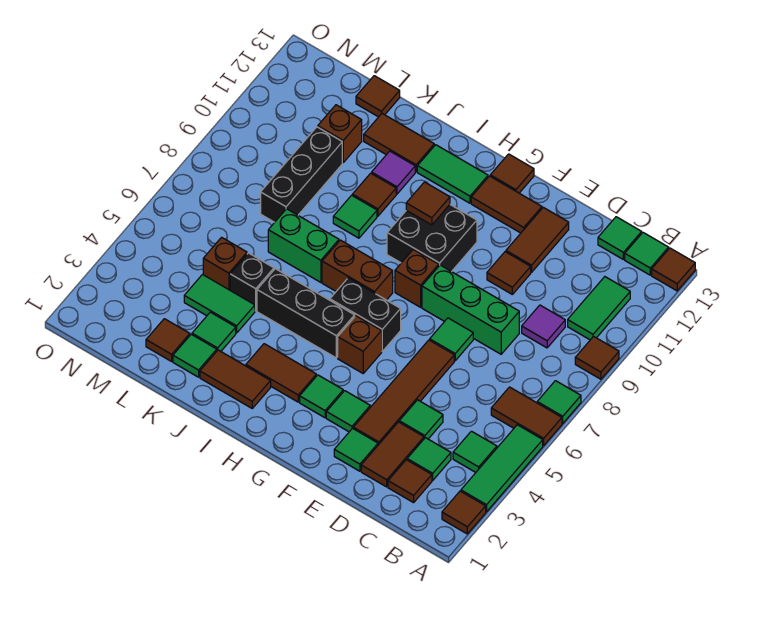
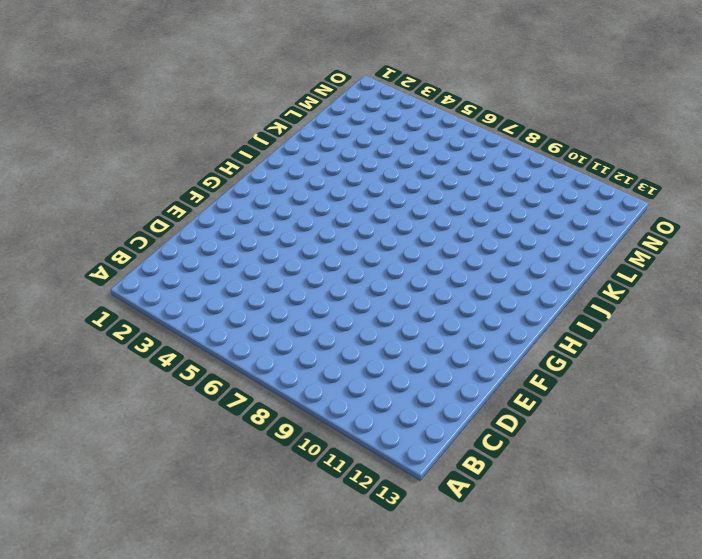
none -> brown 1x1 tile [442,491,486,534]
none -> green 1x3 tile [461,425,543,512]
none -> brown 1x2 tile [491,387,562,445]
none -> green 1x1 tile [537,381,581,423]

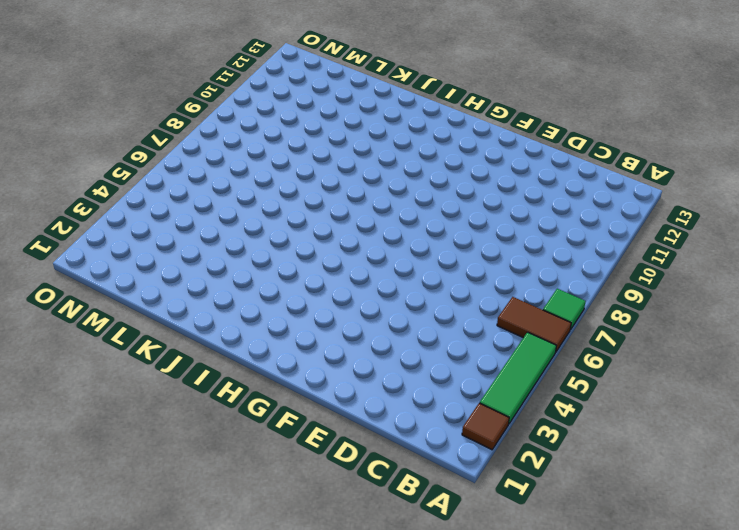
none -> brown 1x1 tile [575,336,619,379]
none -> brown 1x1 tile [652,248,695,291]
none -> green 1x1 tile [453,431,497,472]
none -> green 1x2 tile [568,277,630,340]

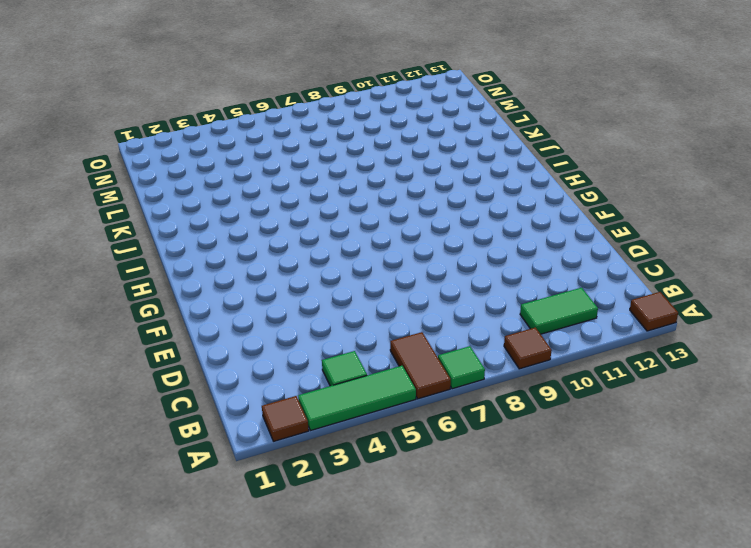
none -> green 1x1 tile [625,233,669,275]
none -> brown 1x1 tile [388,460,432,503]
none -> green 1x1 tile [407,438,451,480]
none -> purple 1x1 tile [522,305,565,348]

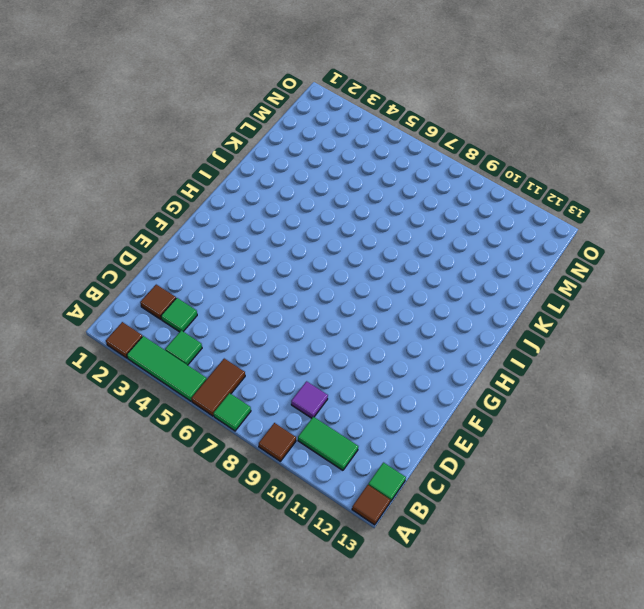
none -> green 1x1 tile [598,217,642,259]
none -> brown 1x2 tile [361,422,424,487]
none -> green 1x1 tile [399,400,443,439]
none -> green 1x3 brick [422,265,519,354]

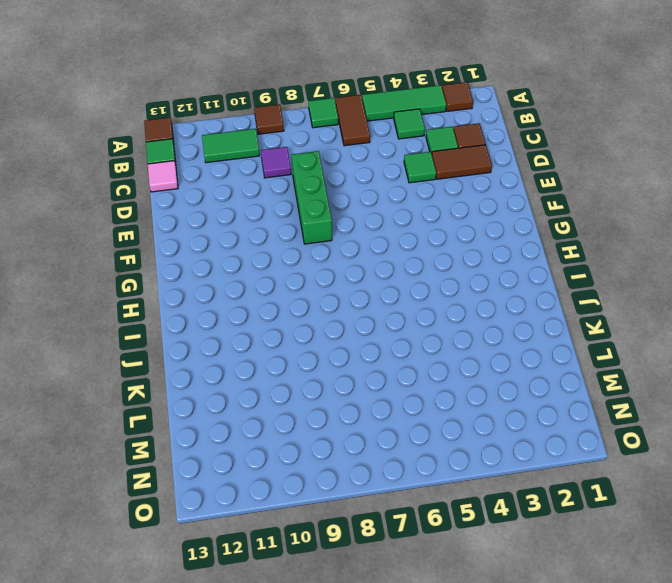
pink 1x1 tile [148,161,178,192] -> green 1x1 tile [598,217,642,259]
none -> green 1x1 tile [334,428,378,471]
none -> brown 1x4 tile [353,340,454,445]
none -> green 1x1 tile [430,318,473,361]
none -> brown 1x1 tile [487,252,531,294]

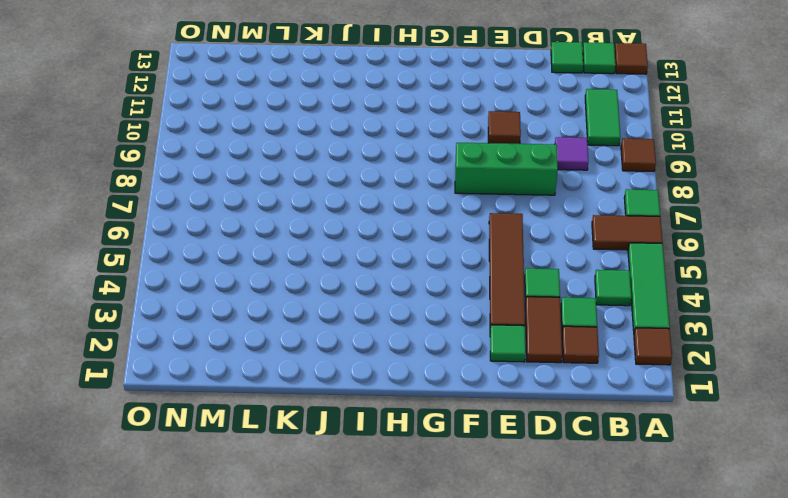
none -> green 1x1 tile [430,318,473,361]
none -> brown 1x2 tile [506,207,569,272]
none -> green 1x1 tile [326,391,370,432]
none -> brown 1x2 tile [471,176,542,233]

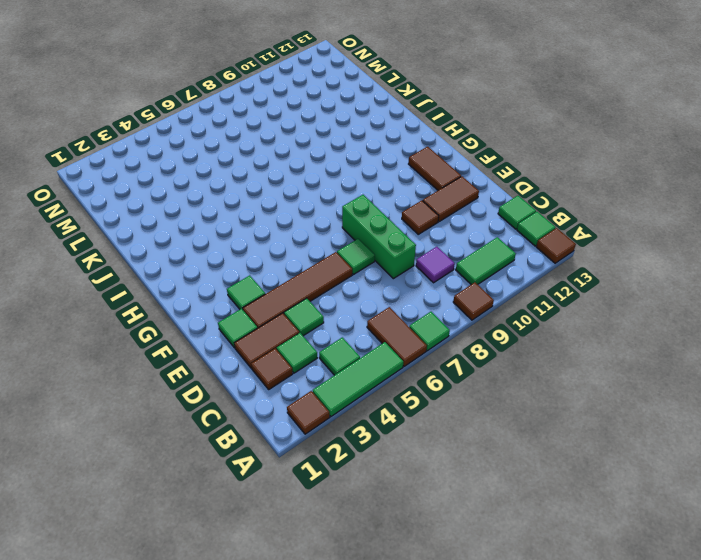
none -> green 1x1 tile [300,375,343,418]
none -> brown 1x1 brick [338,316,382,373]
none -> black 1x2 brick [330,278,401,351]
none -> brown 1x1 brick [395,250,439,307]

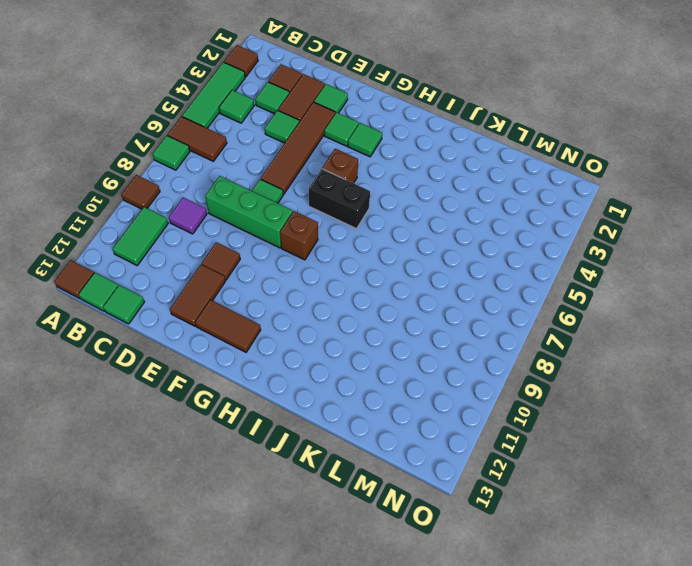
none -> black 2x2 brick [387,205,477,272]
none -> brown 1x1 tile [490,154,534,193]
none -> brown 1x2 tile [246,344,316,402]
none -> black 1x3 brick [257,269,355,358]

